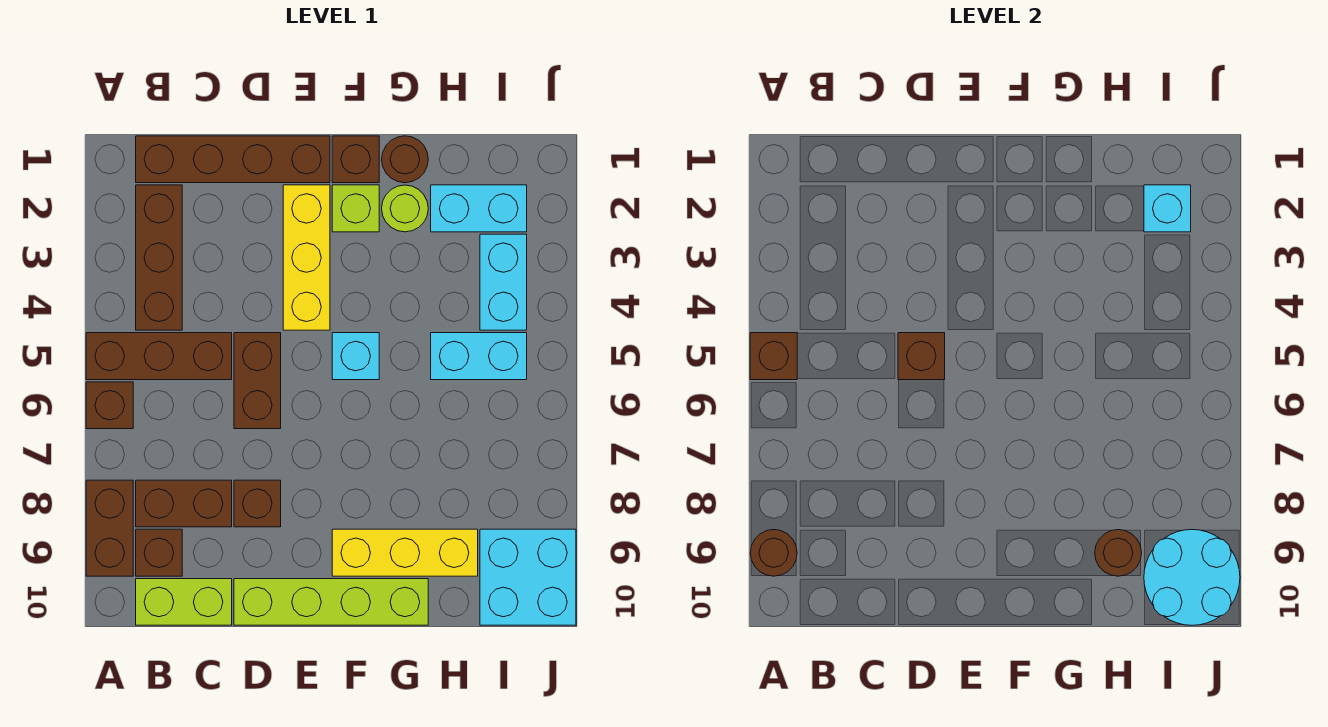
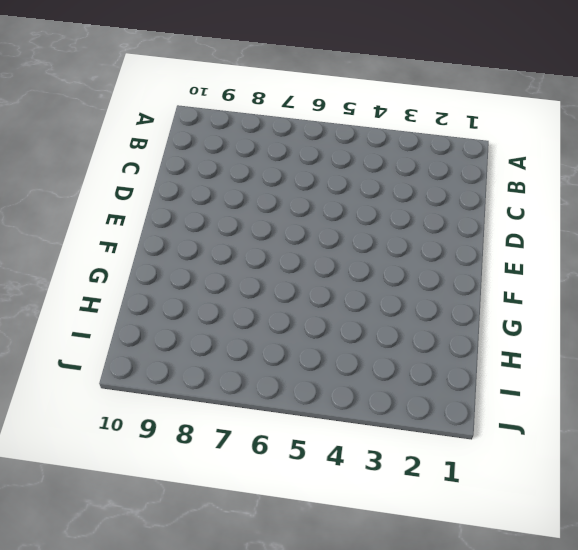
none -> brown 1x3 brick [86,333,232,380]
none -> brown 1x1 brick [86,382,133,429]
none -> brown 1x2 brick [86,480,133,576]

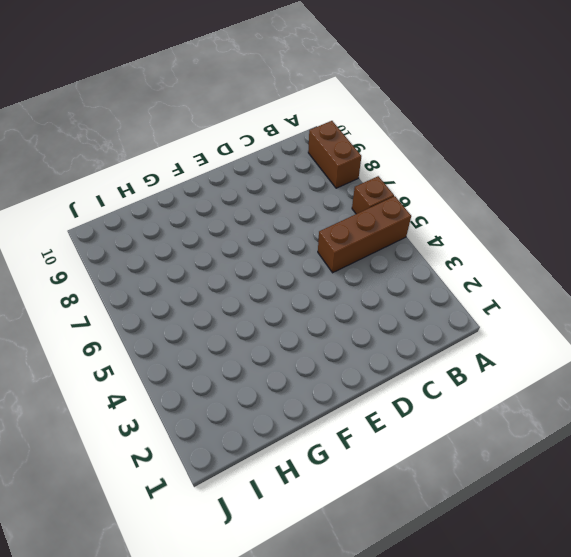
none -> brown 1x4 brick [136,136,330,183]
none -> brown 1x3 brick [136,185,182,330]
none -> brown 1x2 brick [136,480,232,527]

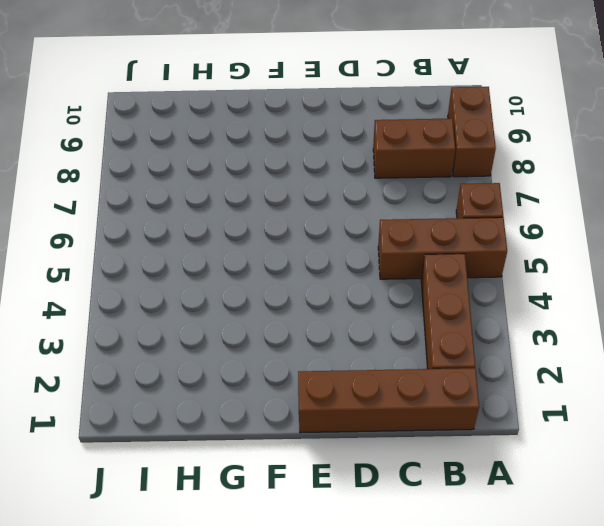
none -> brown 1x1 brick [136,529,182,576]
none -> lime 1x2 brick [136,579,232,625]
none -> brown 1x2 brick [234,333,281,429]

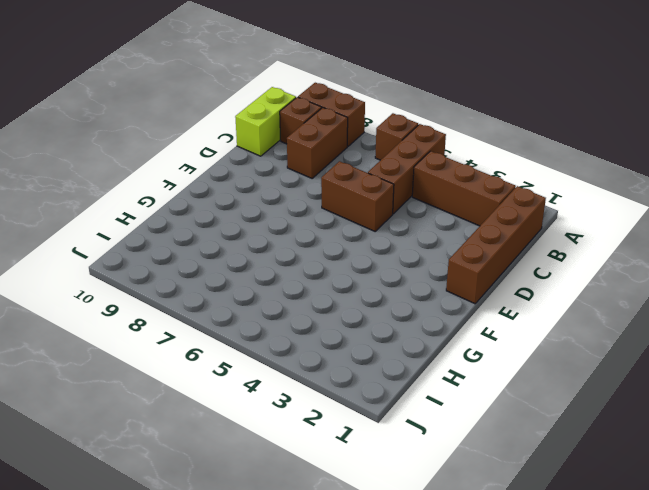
none -> brown 1x1 brick [234,480,281,527]
none -> lime 1x4 brick [234,579,428,625]
none -> yellow 1x3 brick [283,185,330,330]

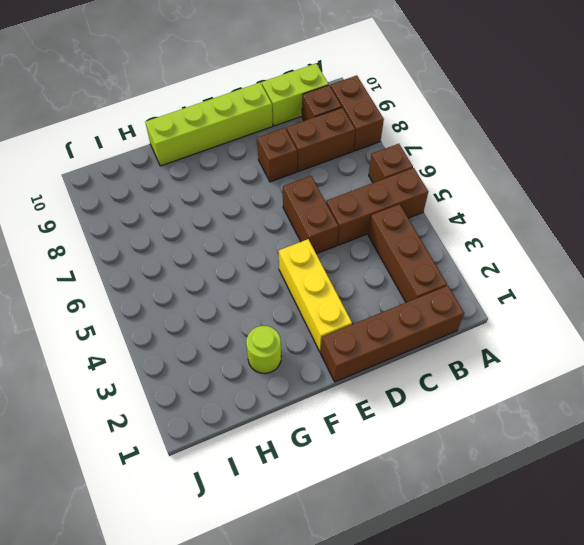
none -> brown 1x1 brick [332,136,379,183]
none -> lime 1x1 brick [332,185,379,232]
none -> cyan 1x1 brick [332,333,379,380]

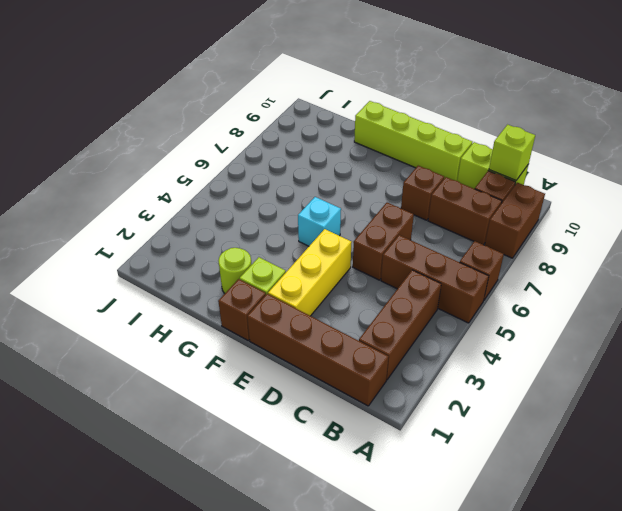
lime 1x1 brick [489,125,535,180] -> none
none -> yellow 1x3 brick [332,529,478,576]
none -> brown 1x1 round brick [382,136,428,183]
none -> cyan 1x2 brick [431,185,527,232]

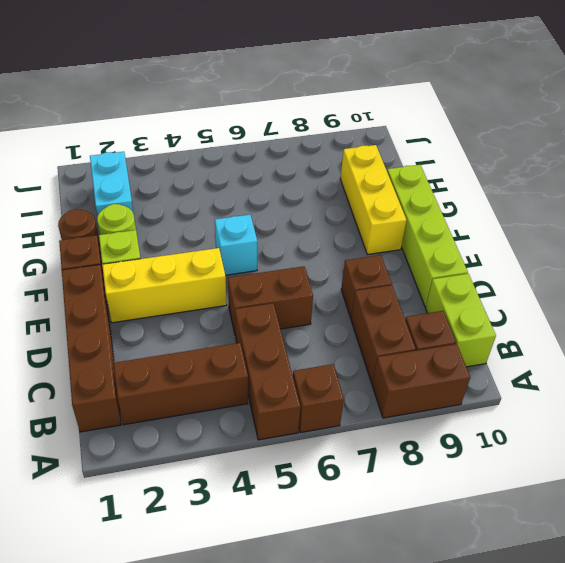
none -> cyan 1x2 brick [431,333,527,380]
none -> cyan 1x2 brick [480,234,527,330]
none -> cyan 2x2 brick [480,529,576,625]

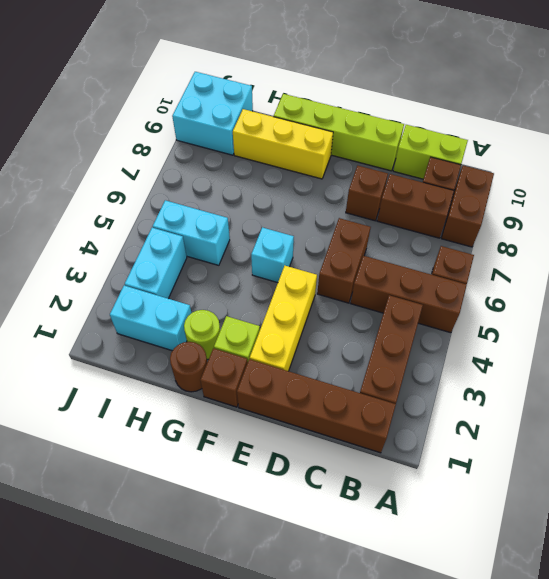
none -> brown 1x1 brick [750,333,797,380]
none -> brown 1x1 round brick [750,530,797,576]
none -> brown 1x1 brick [898,333,945,380]

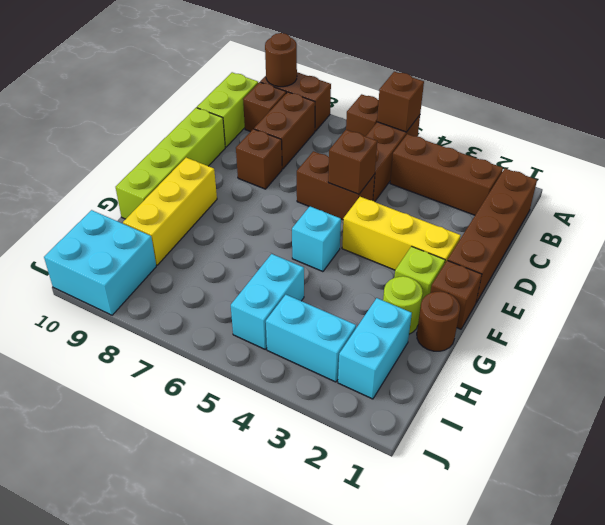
none -> brown 1x1 round brick [1095,530,1142,576]
none -> cyan 1x1 brick [1144,185,1191,232]
none -> cyan 2x2 round brick [1144,529,1240,625]

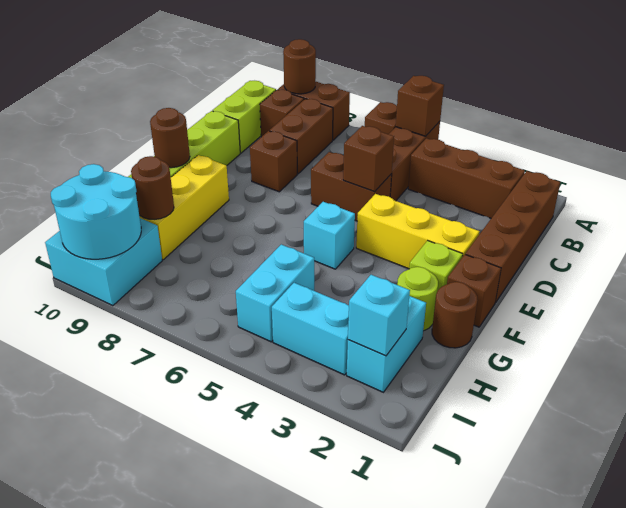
brown 1x1 round brick [150,108,190,168] -> none

